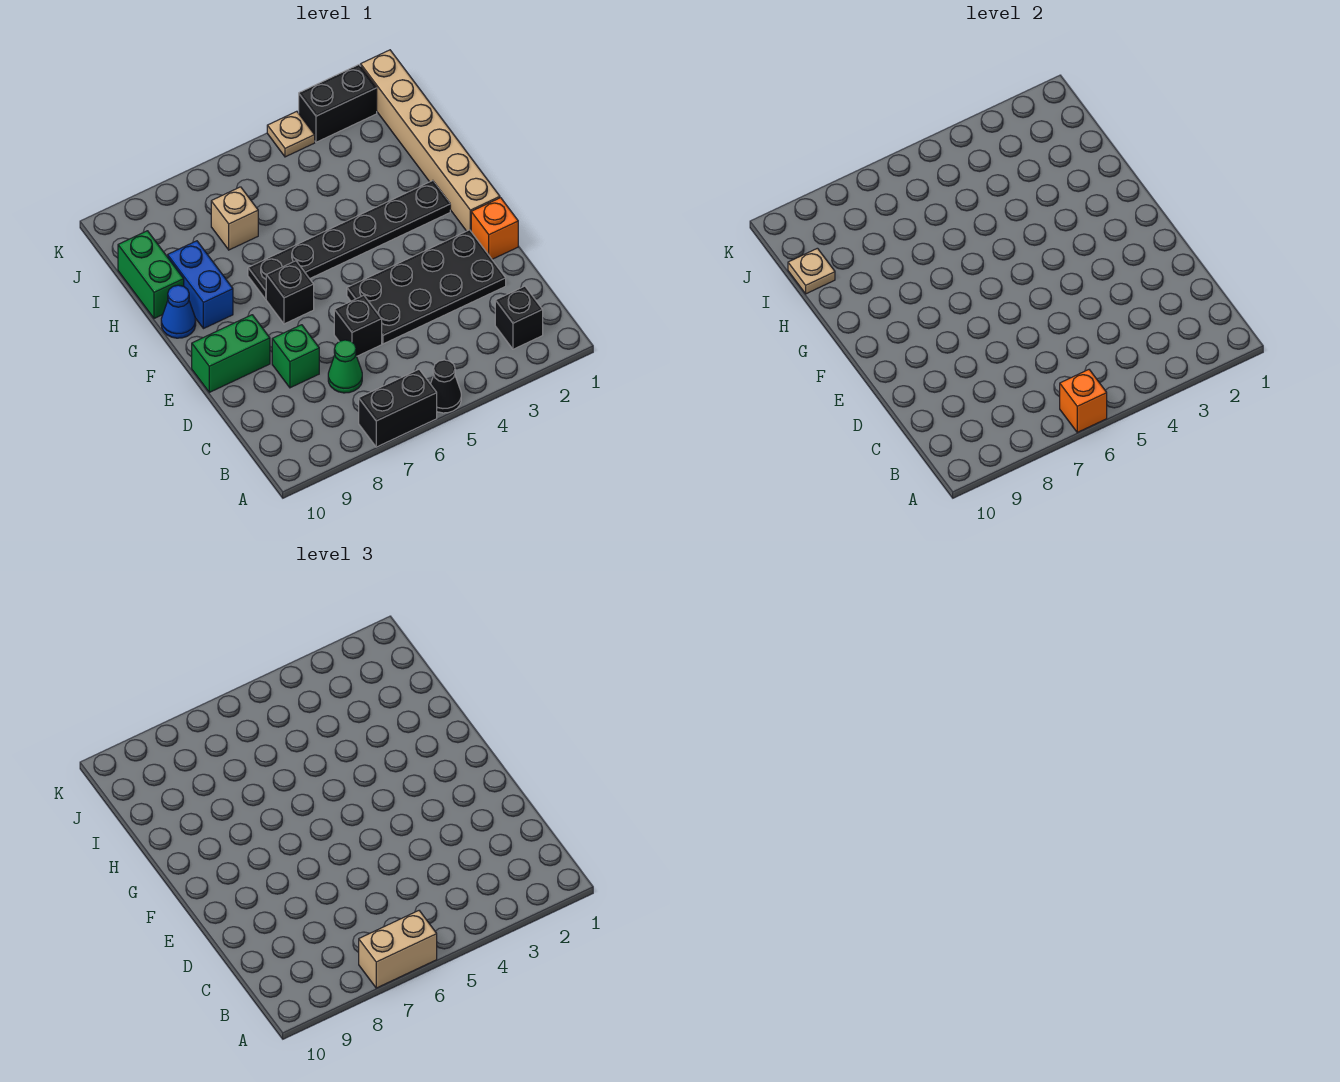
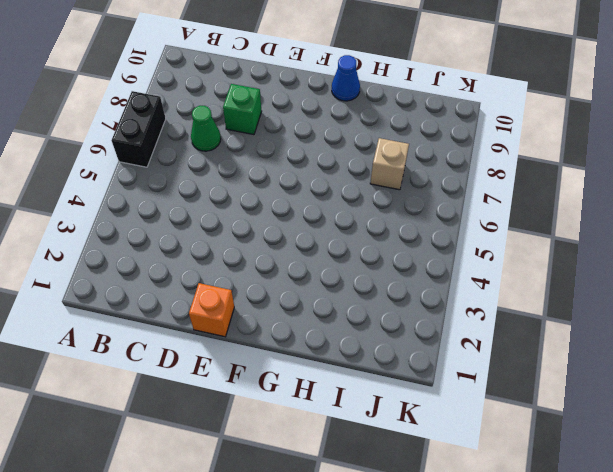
none -> black 1x1 cone [431,360,461,413]
none -> black 1x1 brick [495,286,543,349]
none -> black 2x4 plate [347,230,506,344]

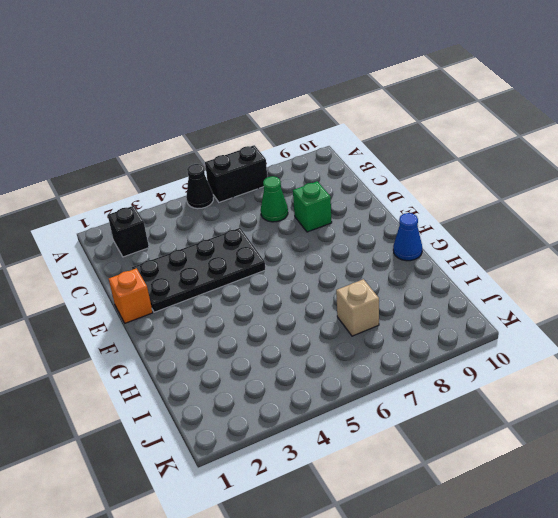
none -> black 1x1 brick [334,295,382,356]
none -> green 1x2 brick [192,315,270,392]
none -> tan 1x6 brick [361,50,500,231]

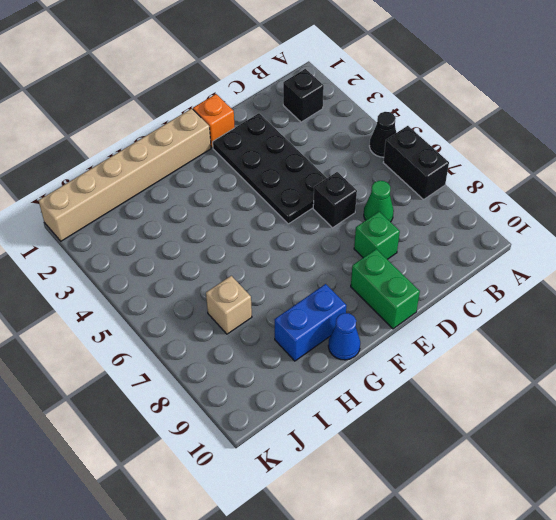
none -> black 1x1 brick [266,261,314,324]
none -> black 1x6 plate [248,181,450,299]
none -> green 1x2 brick [118,231,184,318]

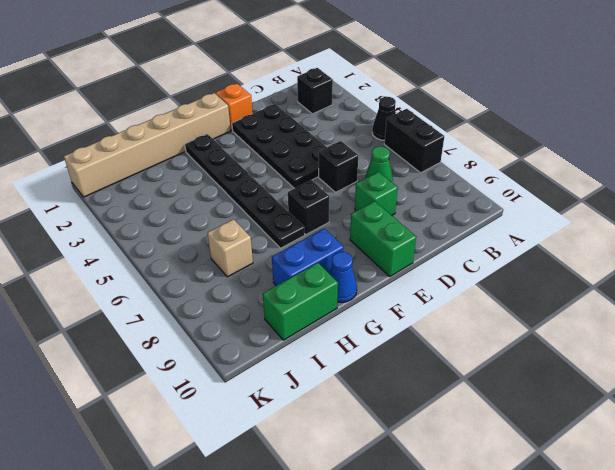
none -> black 1x2 brick [299,65,377,142]
none -> tan 1x1 plate [267,111,315,157]
none -> orange 1x1 brick [1060,370,1107,432]

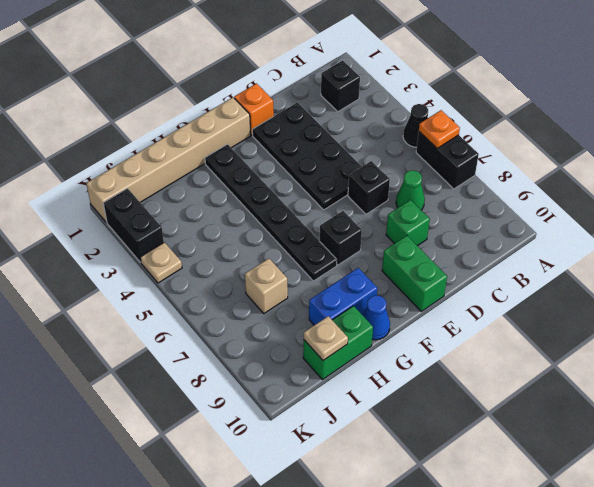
orange 1x1 plate [419,110,460,149] -> orange 1x1 brick [1060,370,1107,432]
none -> tan 1x2 brick [359,911,437,988]

